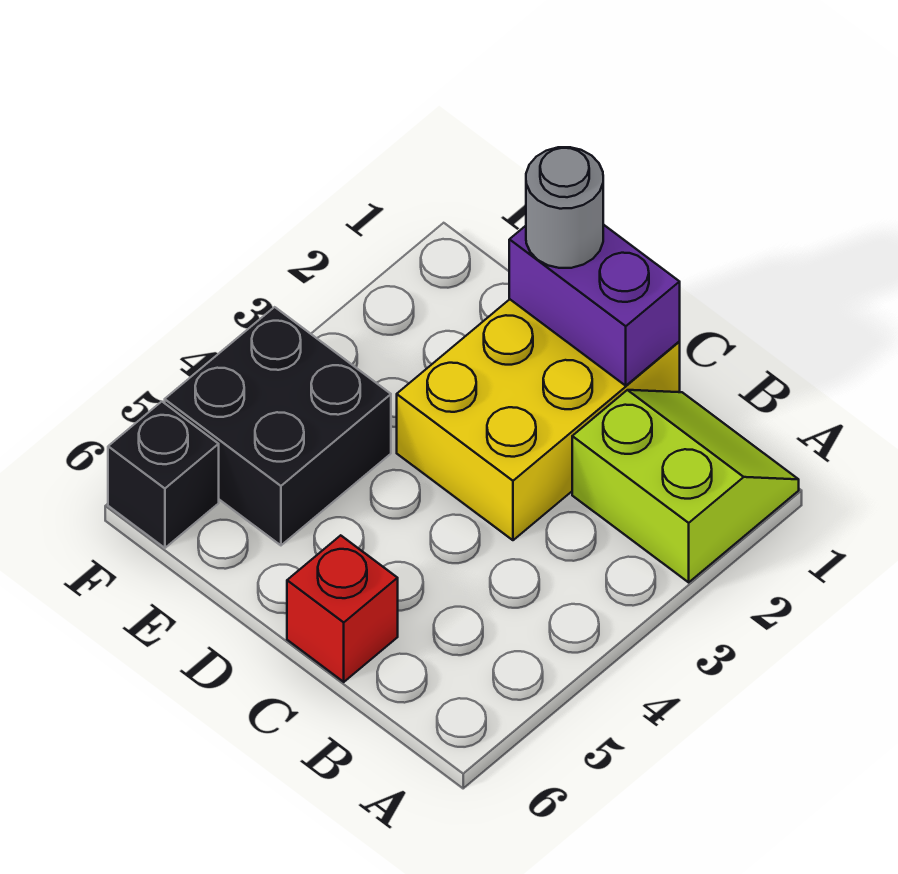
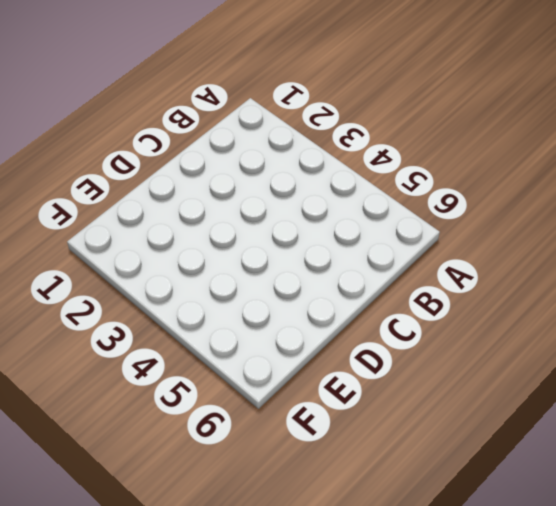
none -> lime 2x2 slope [572,390,799,582]
none -> yellow 2x3 brick [397,299,680,540]

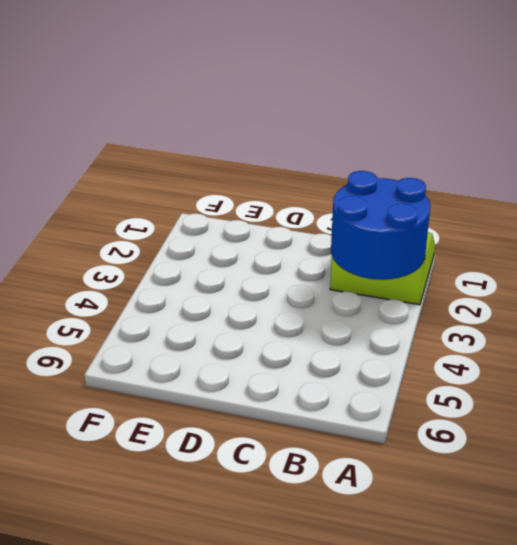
blue 2x2 round brick [331,171,430,280] -> none
none -> yellow 2x3 brick [397,299,680,540]
none -> red 1x1 brick [287,535,398,682]

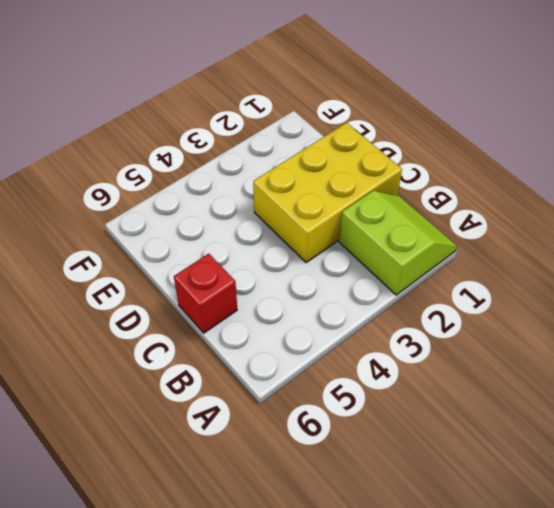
none -> black 2x2 brick [165,307,391,545]
none -> black 1x1 brick [108,402,219,548]

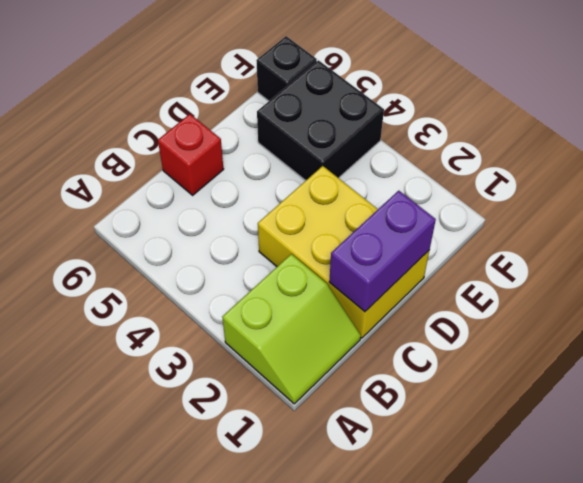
none -> grey 1x1 round brick [526,147,603,268]

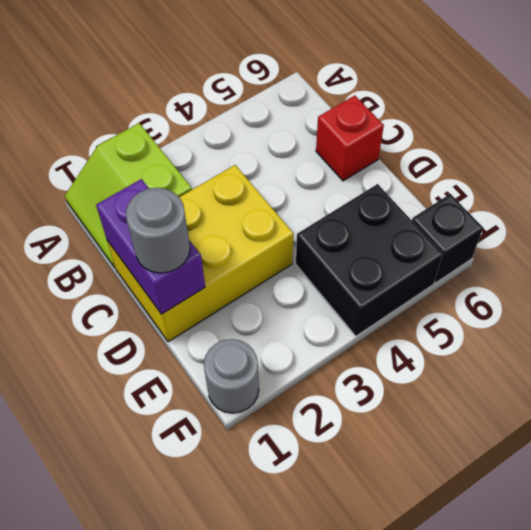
grey 1x1 round brick [204,339,259,413] -> none

